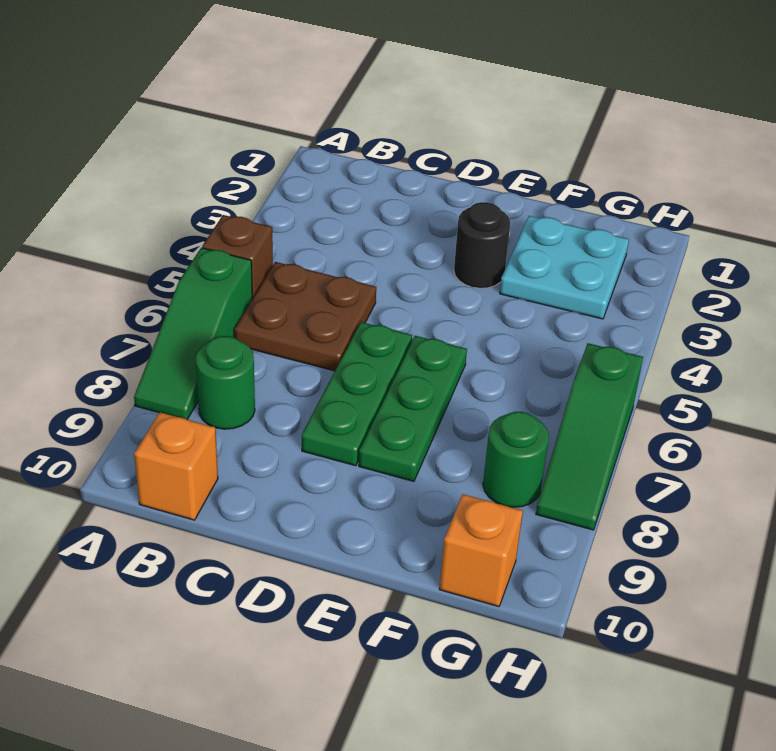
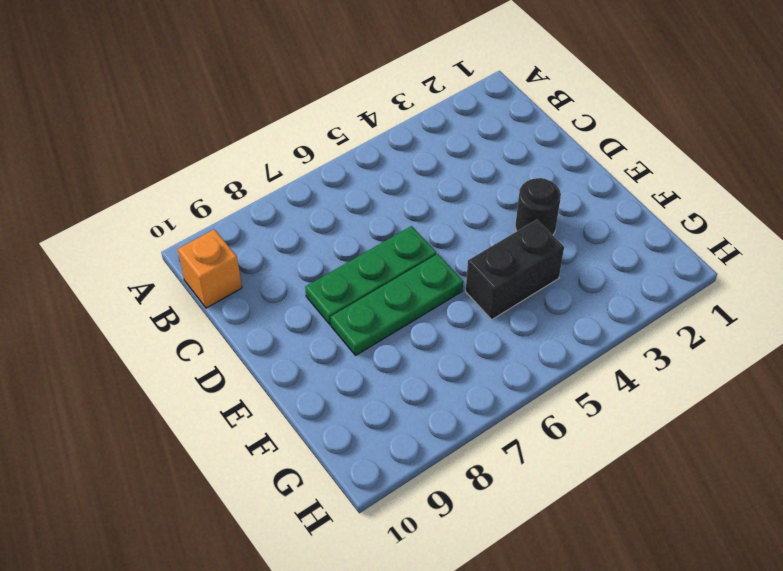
black 1x2 brick [466,220,564,319] -> none
none -> brown 1x1 brick [202,215,273,299]
none -> green 1x3 slope [134,248,252,419]
none -> brown 2x2 plate [235,262,376,371]

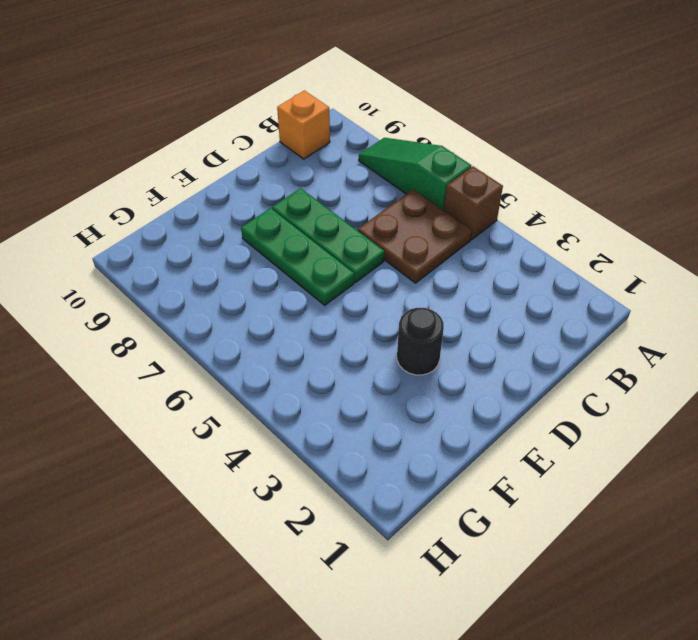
none -> green 1x1 round brick [196,336,255,429]
none -> cyan 2x2 plate [500,216,629,319]
none -> green 1x1 round brick [483,412,549,507]

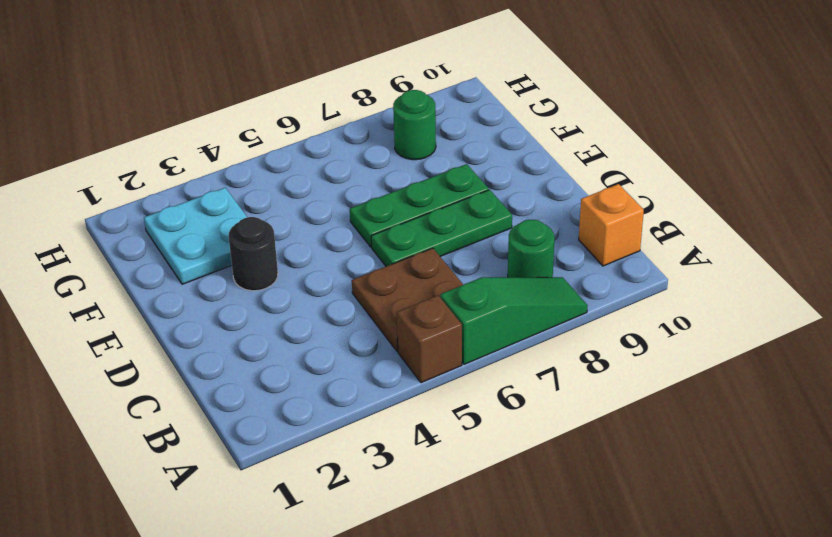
none -> orange 1x1 brick [439,494,523,607]
none -> green 1x3 slope [536,343,643,530]

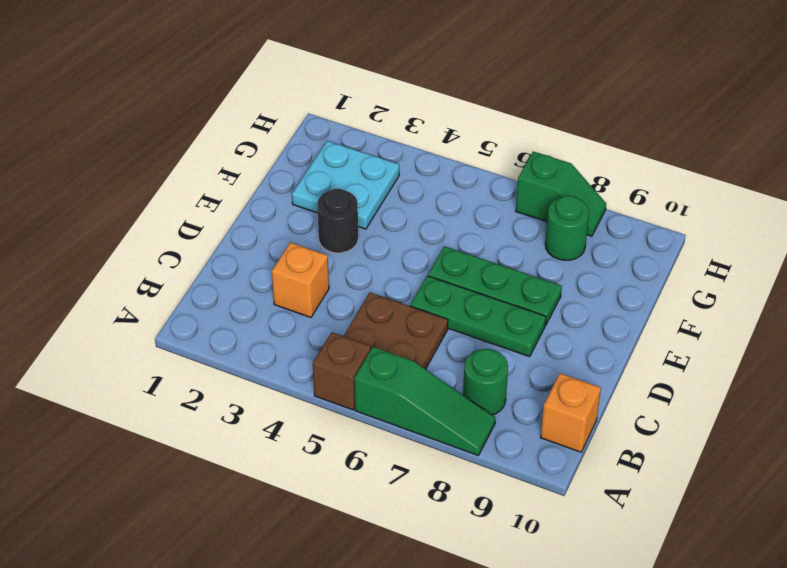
orange 1x1 brick [272,242,329,317] -> orange 1x1 brick moved to [439,494,523,607]
green 1x2 slope [516,151,606,236] -> green 1x3 slope [536,343,643,530]

